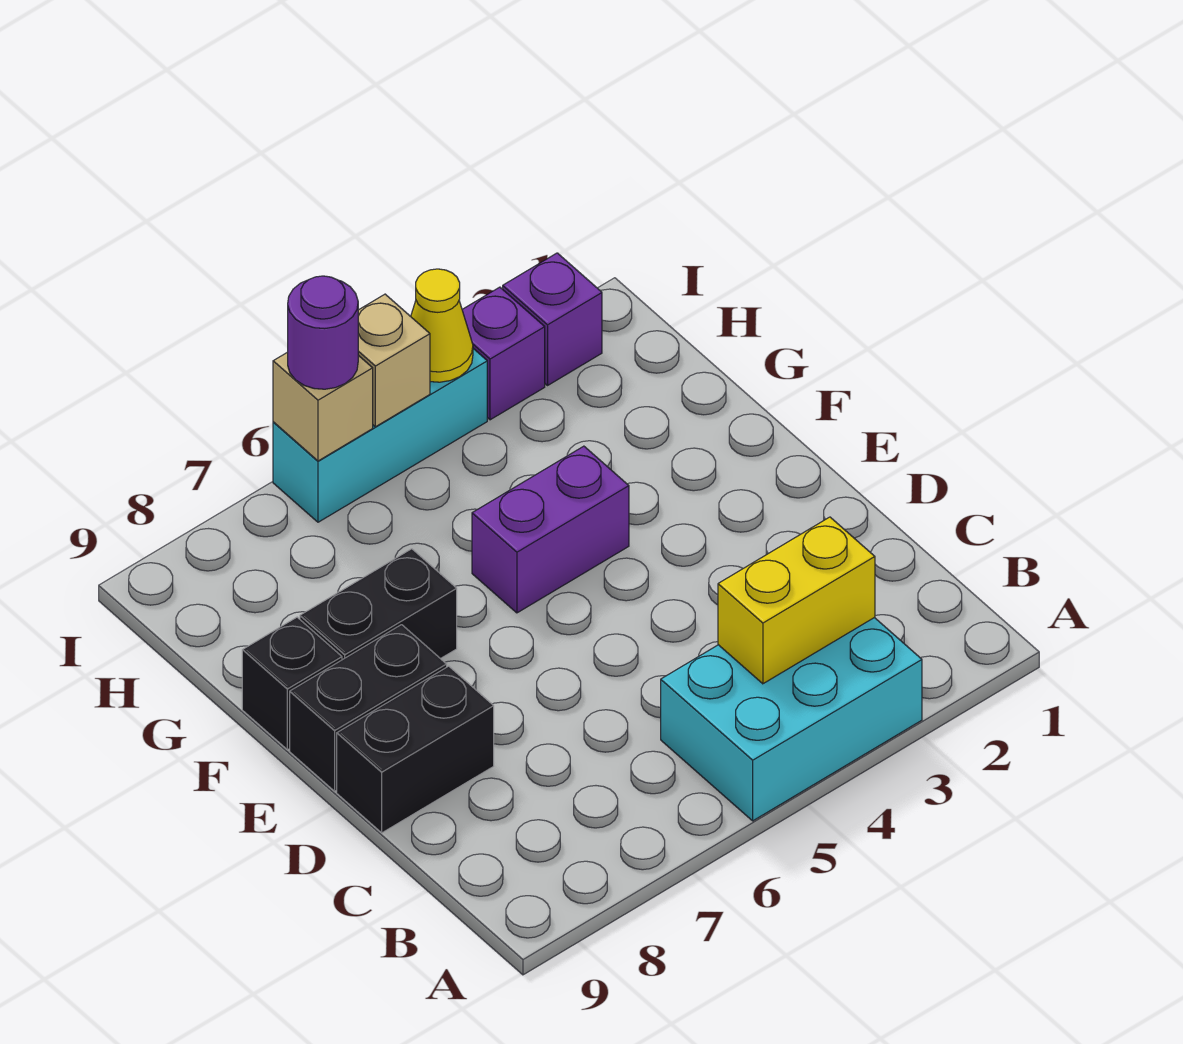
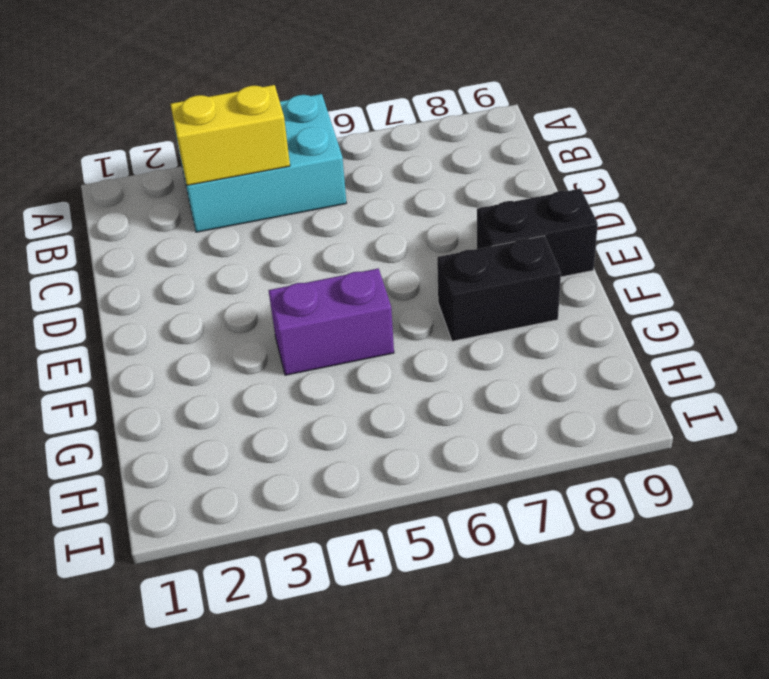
none -> black 1x2 brick [337,666,494,833]
none -> black 1x1 brick [242,617,342,750]
none -> purple 1x1 brick [503,253,602,385]

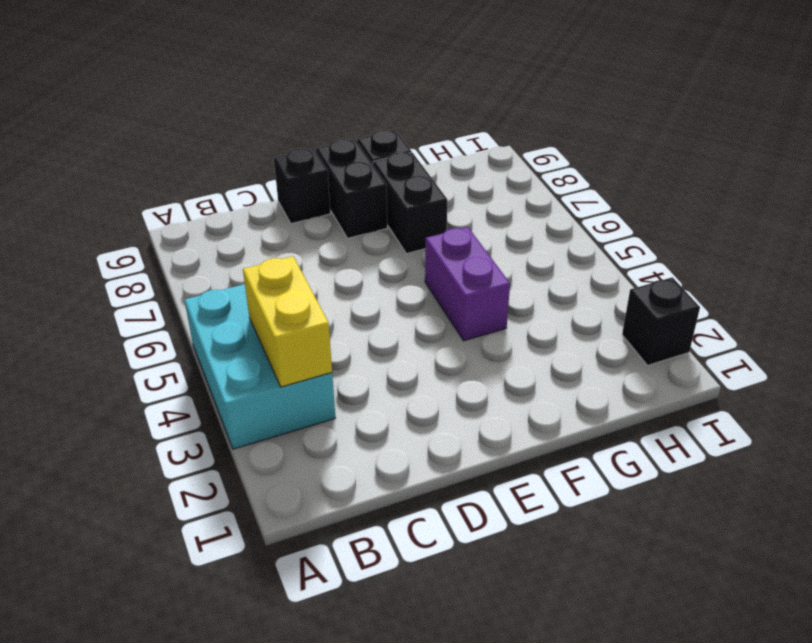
black 1x1 brick [274,149,330,224] -> black 1x2 brick [337,666,494,833]
black 1x1 brick [622,277,700,365] -> purple 1x1 brick [503,253,602,385]
none -> purple 1x1 brick [462,287,545,420]
none -> cyan 1x3 brick [273,349,487,522]
none -> yellow 1x1 cone [411,269,473,382]

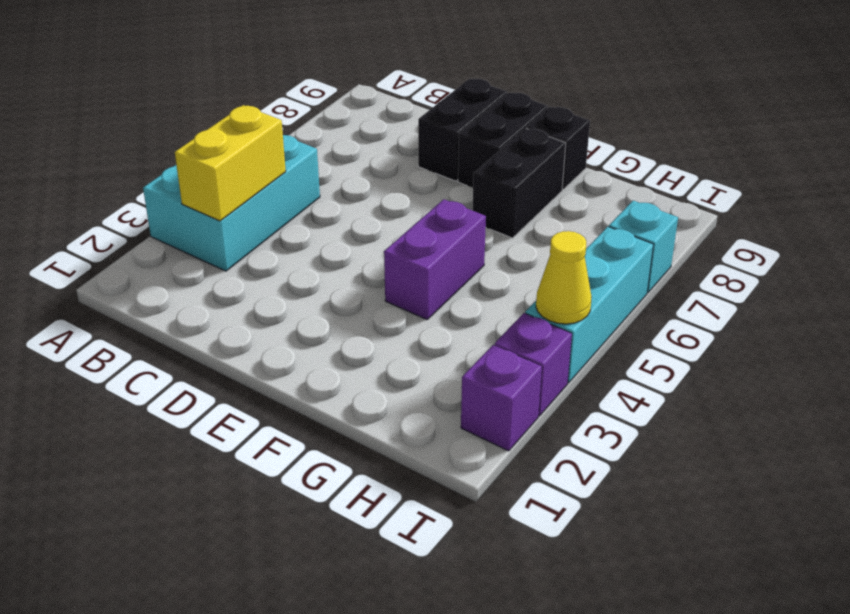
cyan 1x1 brick [609,201,678,292] -> none
none -> tan 1x1 brick [358,294,430,427]
none -> tan 1x1 brick [273,352,373,461]
none -> purple 1x1 round brick [288,276,358,389]

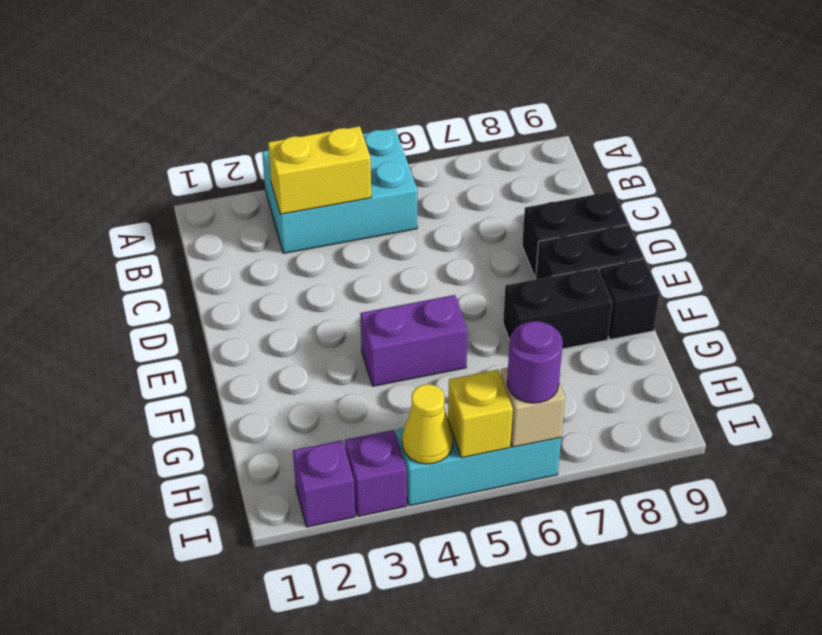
yellow 1x1 brick [448,370,513,458] -> tan 1x1 brick [358,294,430,427]

